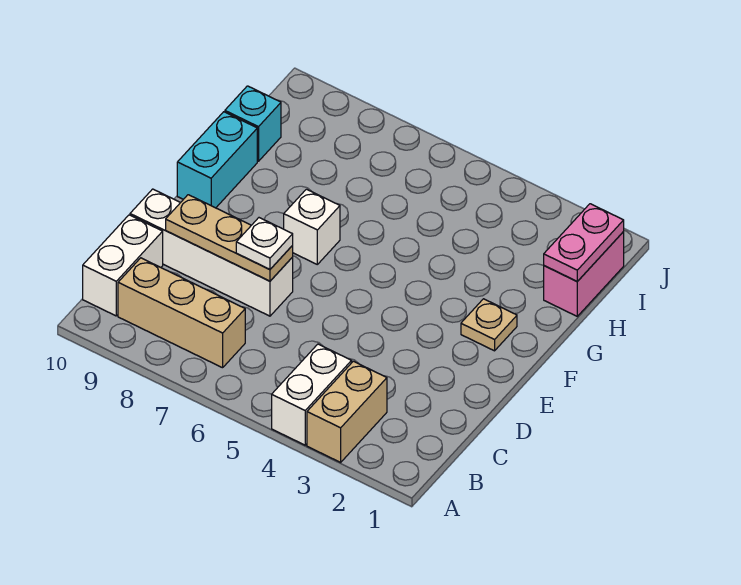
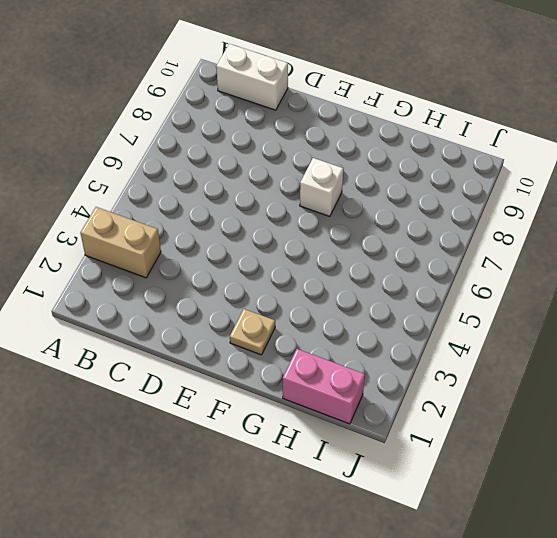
none -> white 1x2 brick [272,344,352,445]
none -> tan 1x3 brick [118,258,245,368]
none -> white 1x4 brick [130,189,293,316]

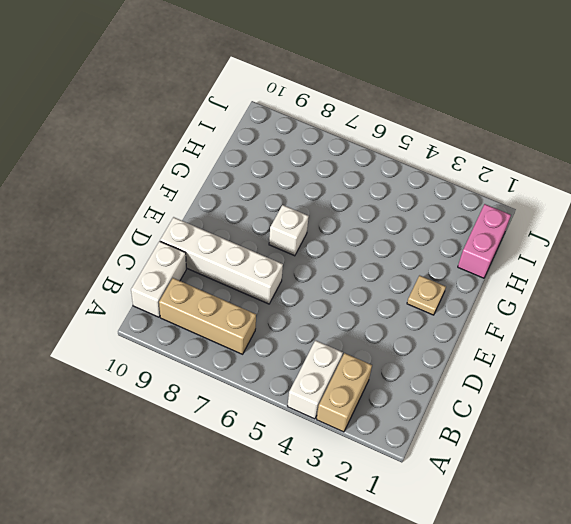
none -> cyan 1x2 brick [177,112,257,208]
none -> cyan 1x1 brick [225,86,281,161]
none -> tan 1x3 plate [166,195,293,281]

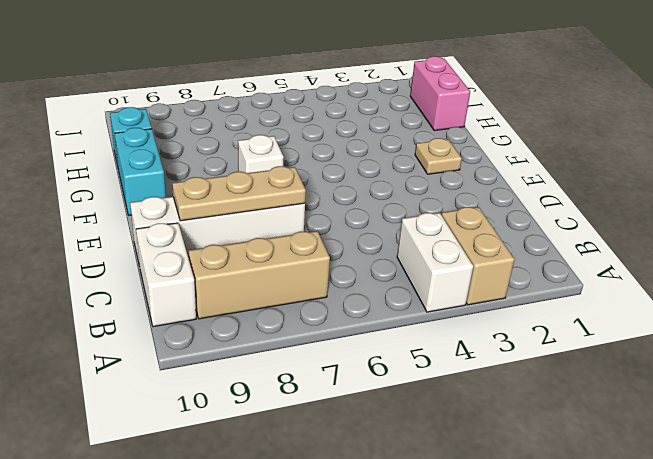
none -> pink 1x2 plate [544,204,624,281]
none -> white 1x1 plate [236,218,293,269]

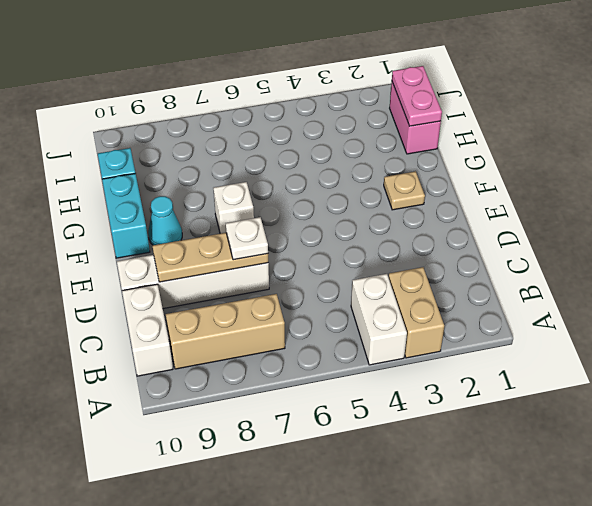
cyan 1x1 cone [148,196,182,245] -> none

